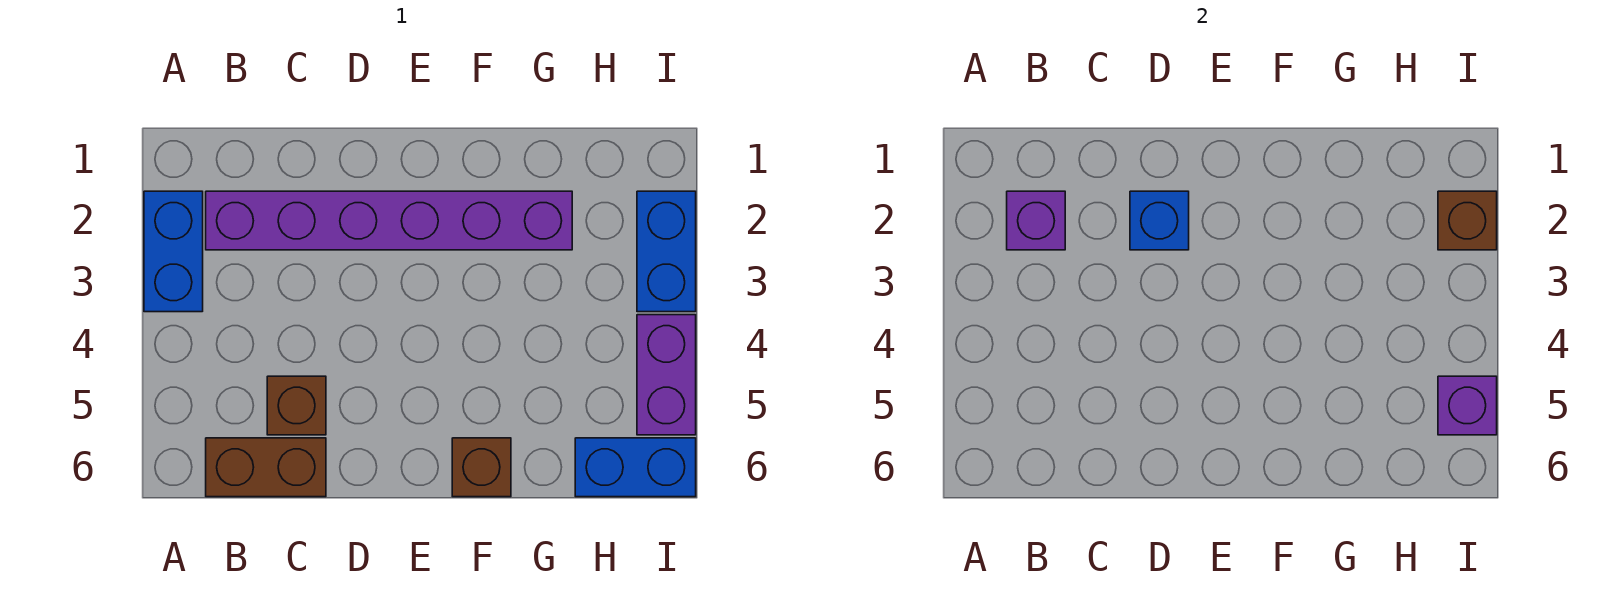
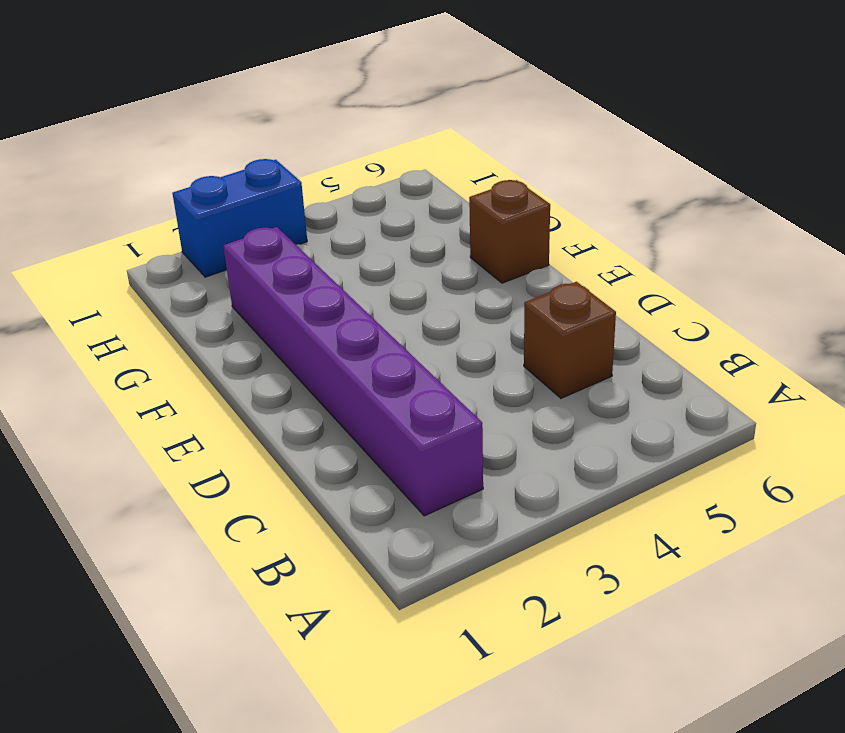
none -> blue 1x2 brick [144,191,203,312]
none -> brown 1x2 brick [206,438,326,497]
none -> blue 1x2 brick [575,438,696,497]

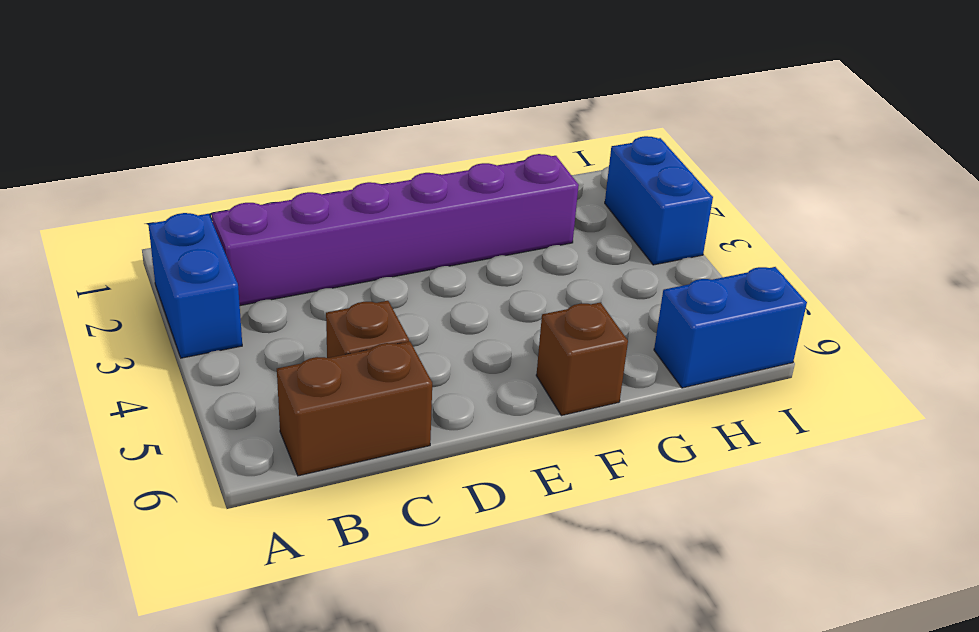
none -> purple 1x2 brick [637,315,696,435]
none -> purple 1x1 brick [1007,191,1065,250]
none -> blue 1x1 brick [1130,191,1189,250]

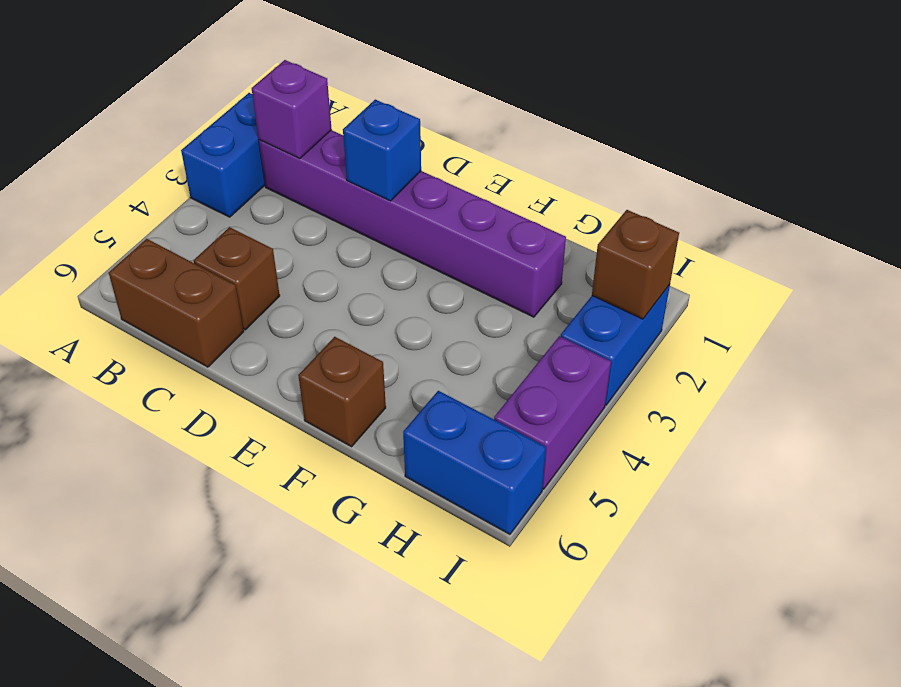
none -> purple 1x1 brick [1438,376,1497,435]

